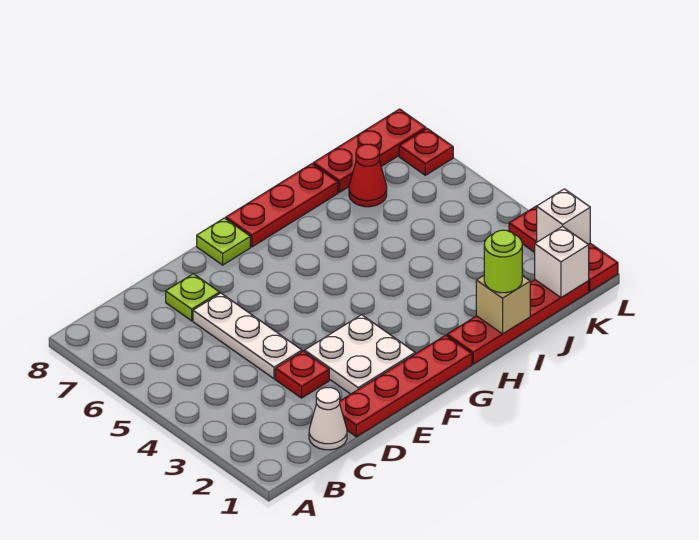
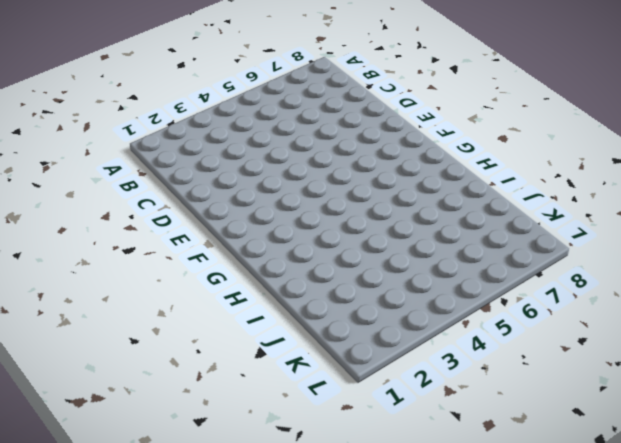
none -> white 1x1 cone [309,388,347,450]
none -> red 1x4 plate [340,335,472,437]
none -> red 1x1 plate [275,351,329,398]

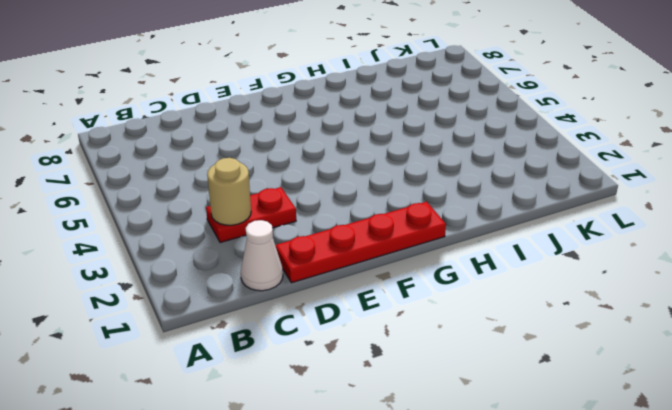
red 1x2 plate [206,187,296,243] -> red 1x1 plate [275,351,329,398]
tan 1x1 round brick [207,158,251,225] -> none
none -> white 1x3 plate [193,293,302,379]
none -> lime 1x1 plate [166,274,220,321]
none -> white 2x2 plate [305,315,415,394]

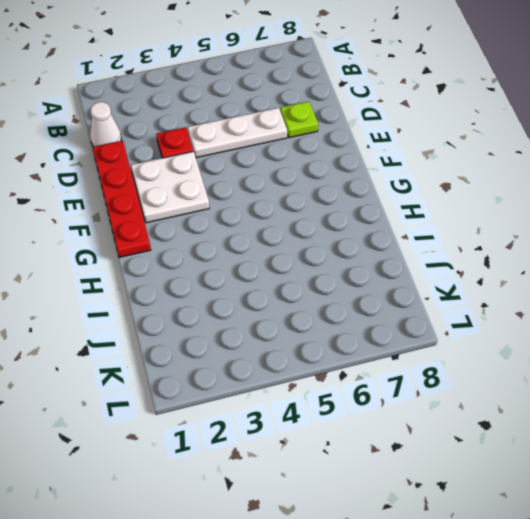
none -> lime 1x1 plate [197,218,250,265]
none -> red 1x3 plate [226,164,338,247]
none -> red 1x4 plate [447,280,589,364]

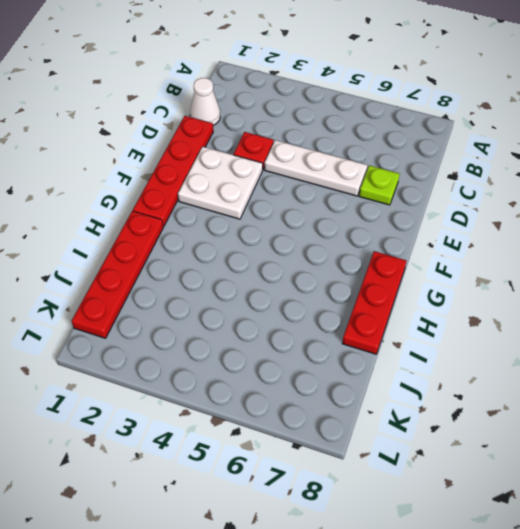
none -> lime 1x1 plate [197,218,250,265]
none -> red 1x1 cone [349,144,387,207]
none -> red 1x3 plate [313,109,426,192]

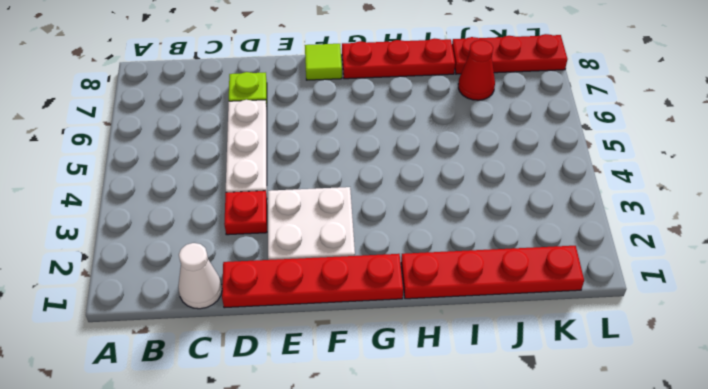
lime 1x1 tile [305,44,342,80] -> lime 1x1 plate [197,218,250,265]
none -> red 1x3 plate [509,206,618,291]
none -> red 1x1 plate [399,129,453,175]
none -> tan 1x1 brick [476,276,530,334]

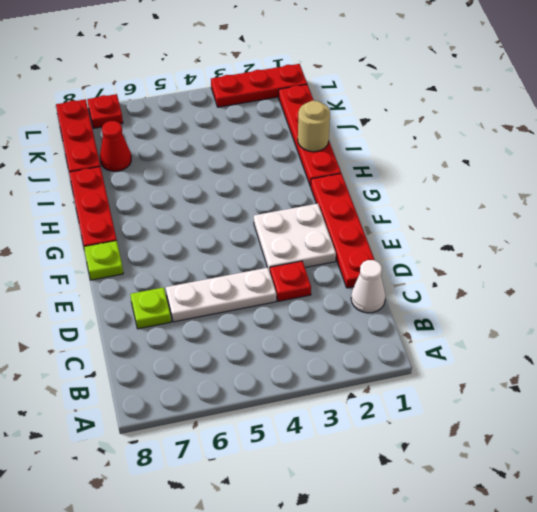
tan 1x1 round brick [298,101,330,152] -> tan 1x1 brick [476,276,530,334]
none -> white 1x1 brick [535,226,589,298]
none -> white 1x1 brick [537,189,590,244]
none -> lime 1x1 round brick [484,230,522,293]

